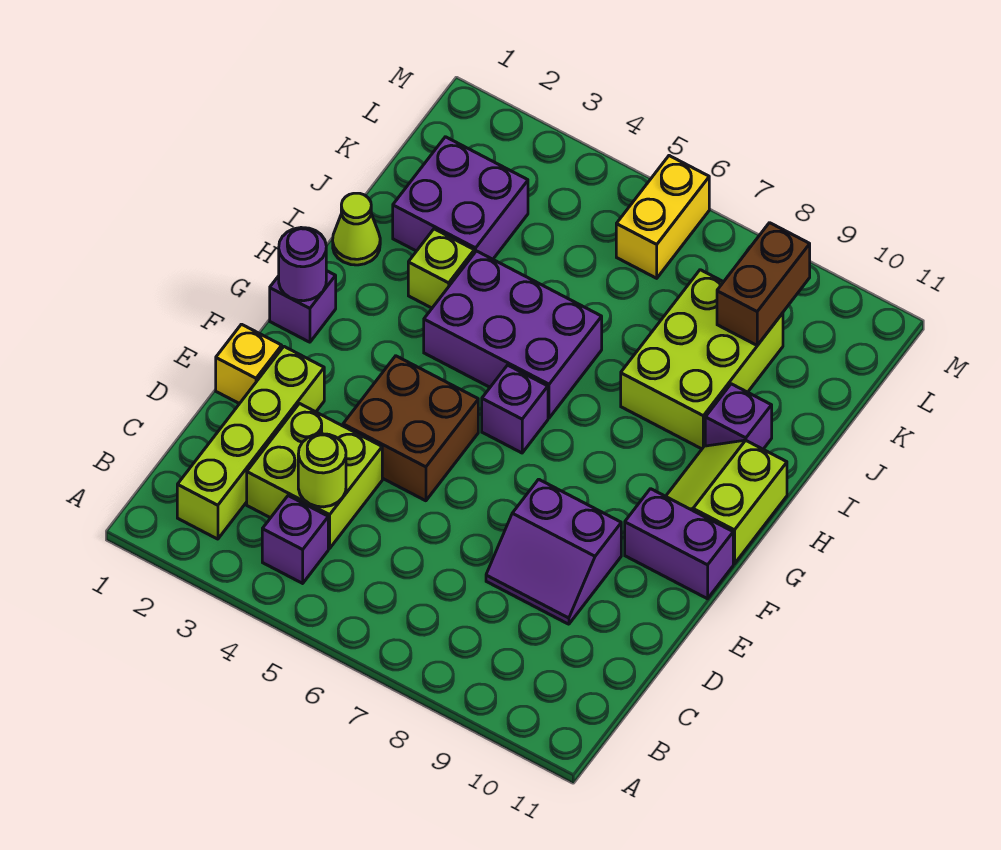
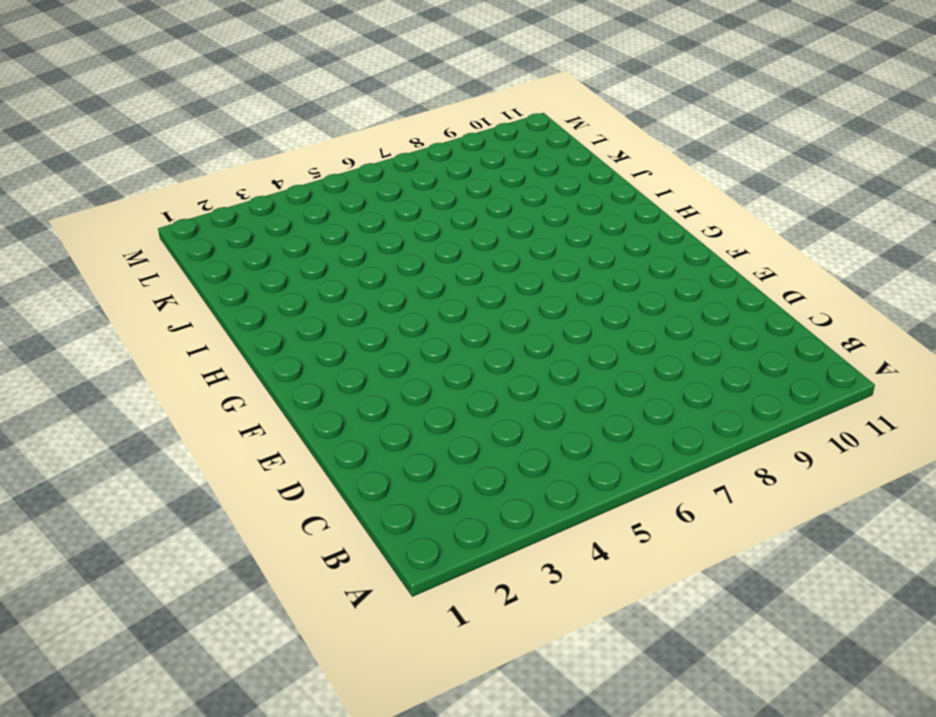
none -> lime 1x4 brick [177,347,324,539]
none -> purple 1x1 brick [262,496,328,583]
none -> lime 2x2 brick [247,404,382,548]

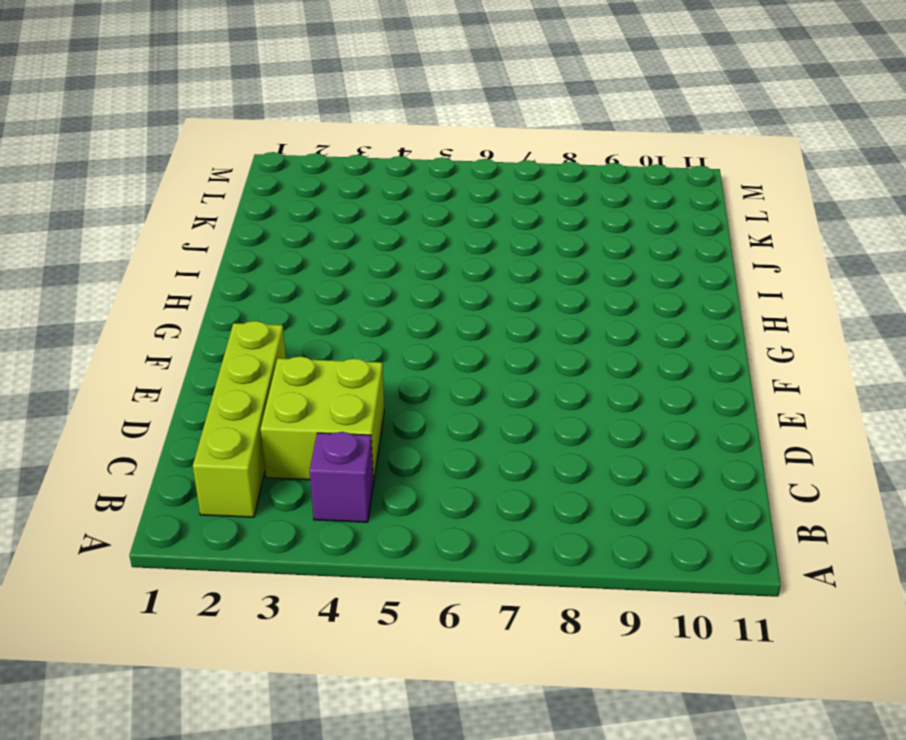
none -> purple 2x2 slope [486,479,621,624]
none -> yellow 1x1 brick [216,324,282,404]
none -> brown 2x2 brick [343,356,478,501]

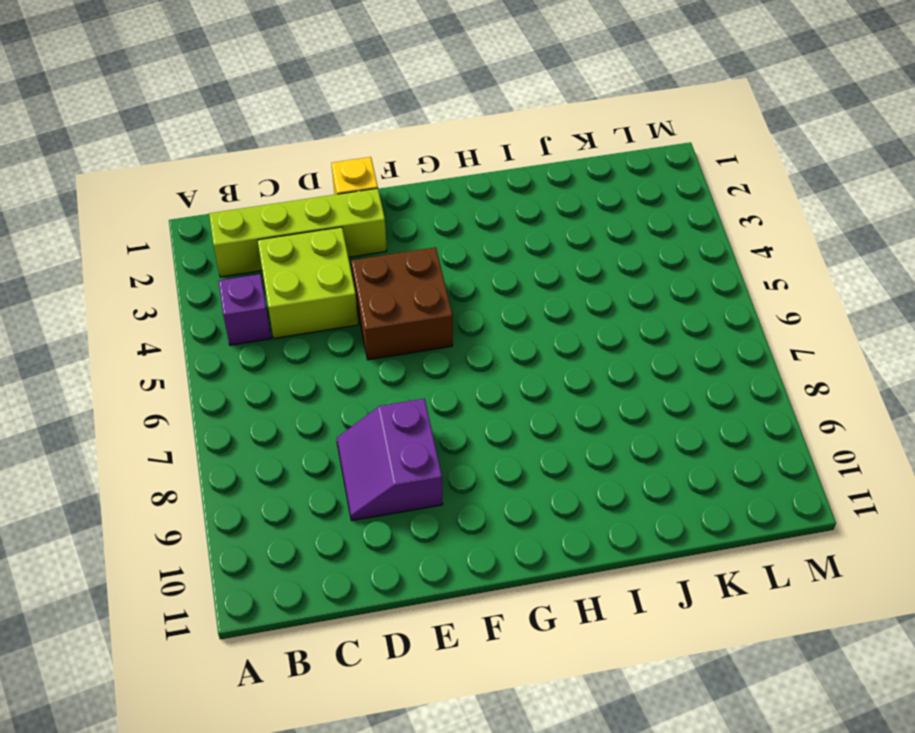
none -> purple 1x2 brick [625,489,733,599]
none -> purple 1x1 brick [270,271,336,342]
none -> purple 1x1 brick [482,365,548,453]

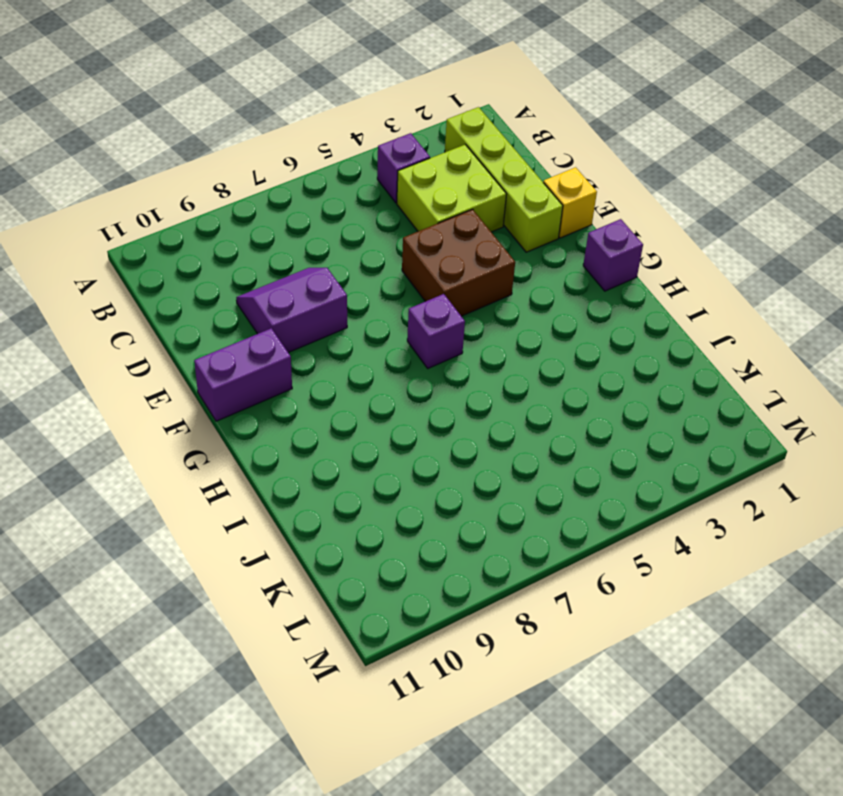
none -> lime 2x2 slope [666,440,787,564]
none -> purple 2x3 brick [424,251,602,418]
none -> lime 1x1 cone [333,193,380,265]

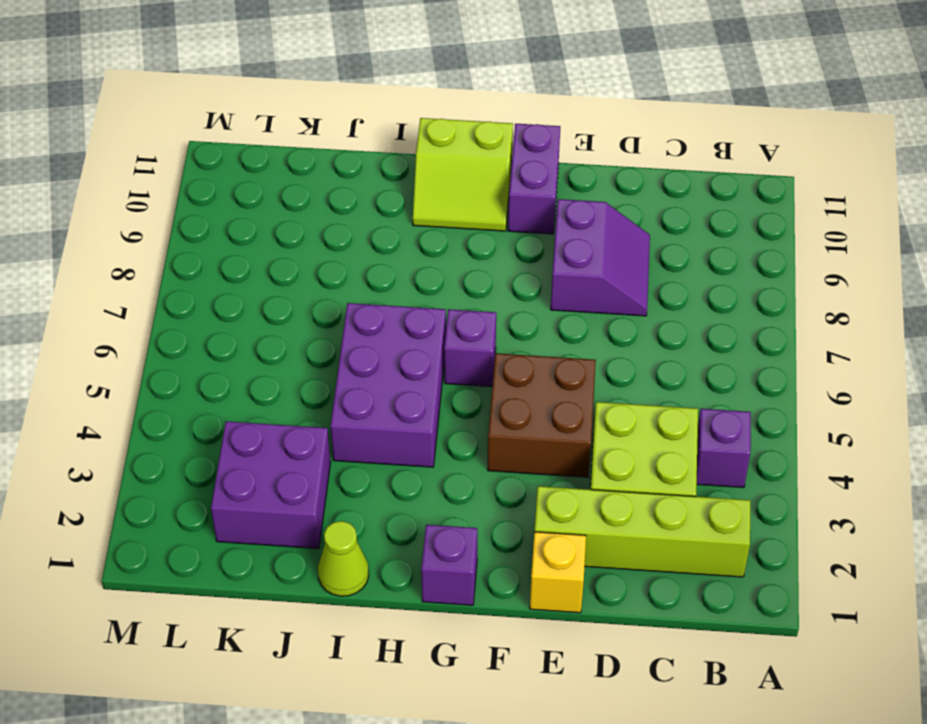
none -> lime 1x1 brick [408,229,474,308]
none -> lime 2x3 brick [621,270,783,449]
none -> purple 1x1 brick [705,384,772,449]

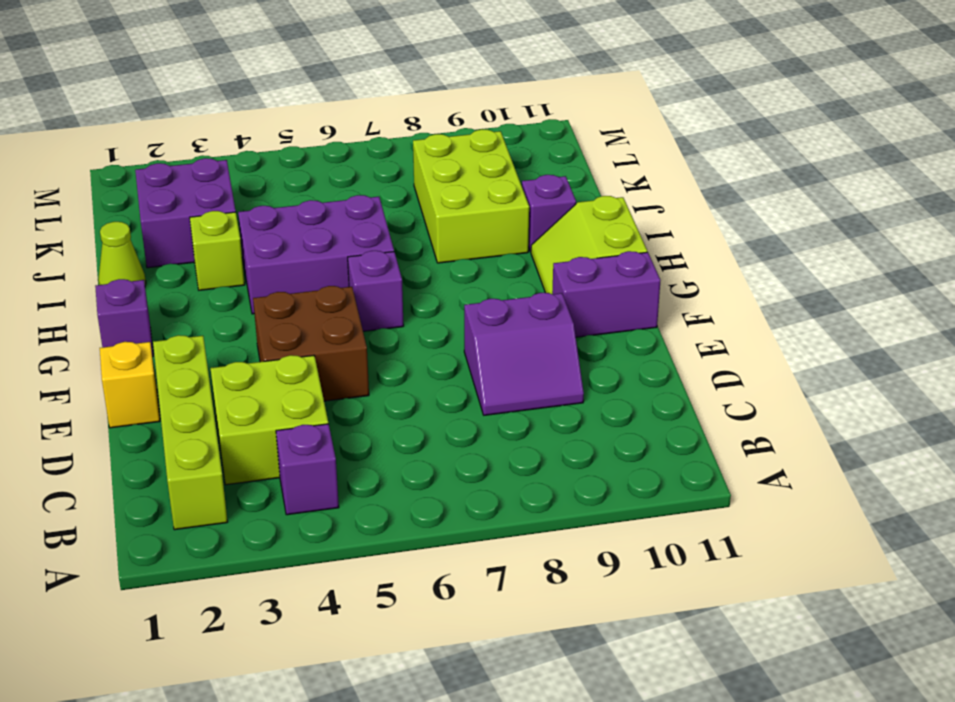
none -> yellow 1x2 brick [616,156,709,278]
none -> lime 1x1 round brick [298,434,346,507]
none -> purple 1x1 round brick [279,228,326,301]

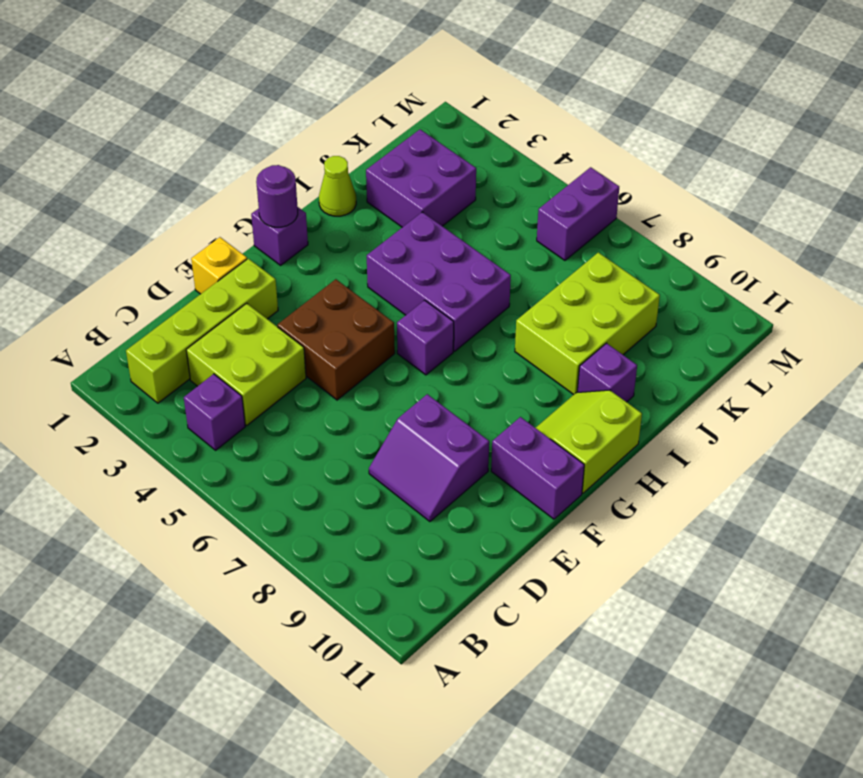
purple 1x2 brick [537,167,619,260] -> yellow 1x2 brick [616,156,709,278]
none -> lime 1x1 brick [408,229,474,308]
none -> lime 1x1 round brick [298,434,346,507]
none -> brown 1x2 brick [717,223,810,345]

